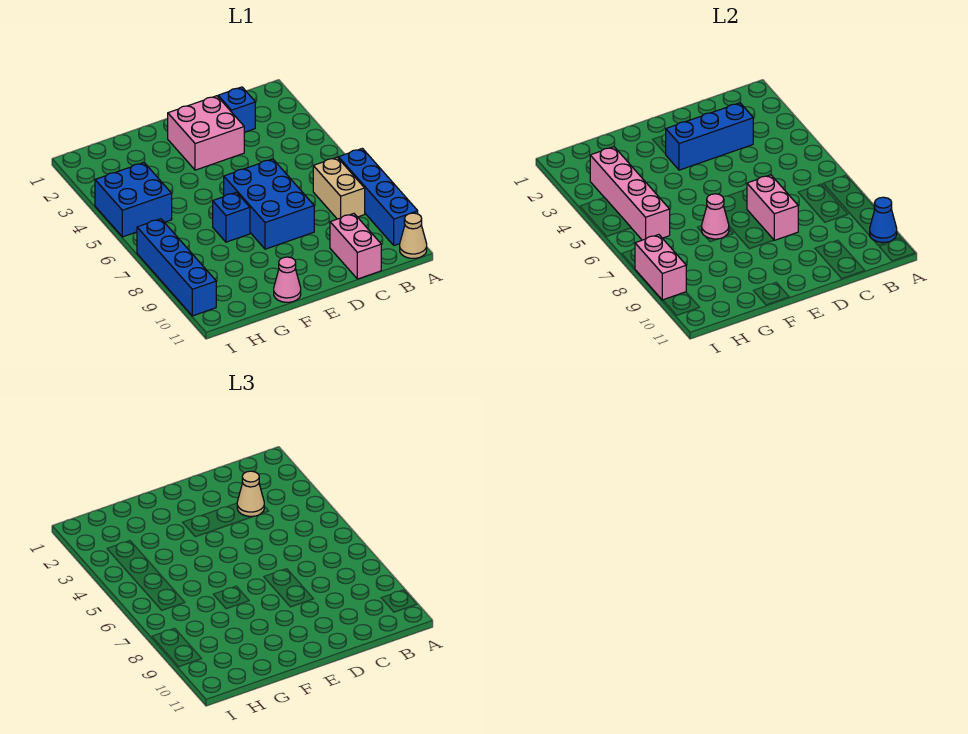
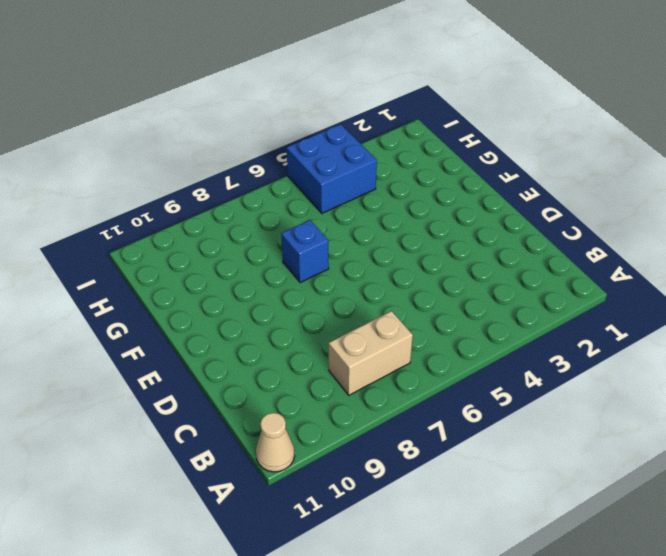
none -> blue 1x4 brick [339,148,418,246]
none -> blue 1x1 brick [218,87,255,132]
none -> pink 1x2 brick [330,214,381,279]

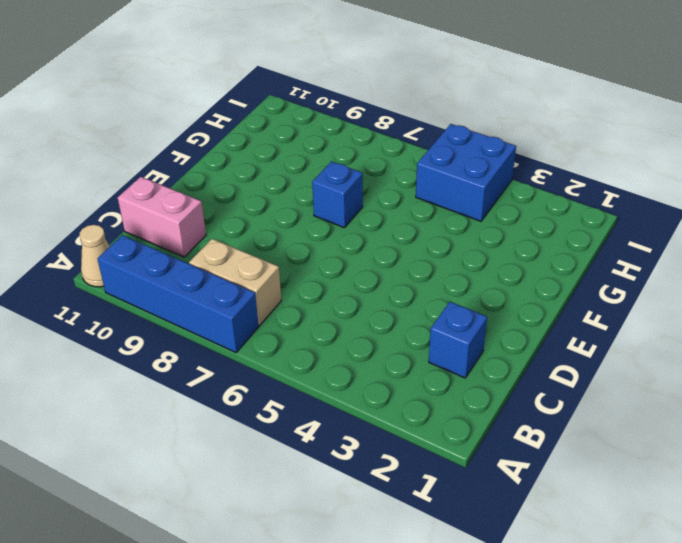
none -> pink 2x2 brick [168,96,244,170]
none -> blue 2x3 brick [224,159,314,249]
none -> pink 1x1 cone [274,257,301,302]

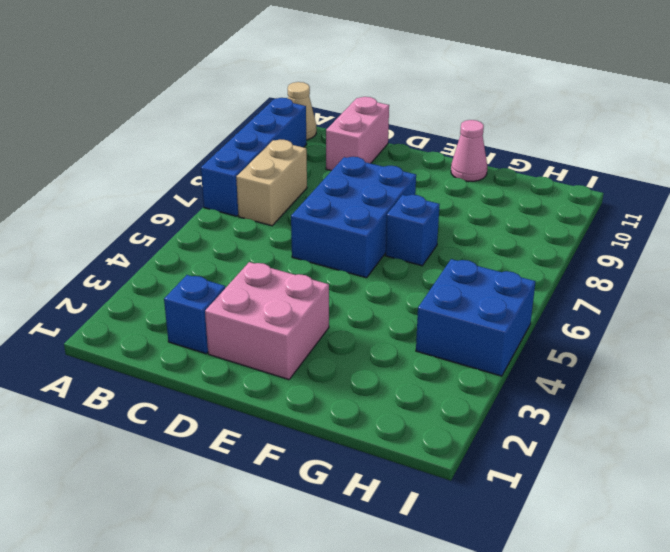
none -> blue 1x4 brick [137,219,216,316]
none -> blue 1x1 cone [870,197,897,243]
none -> blue 1x3 brick [666,103,753,170]

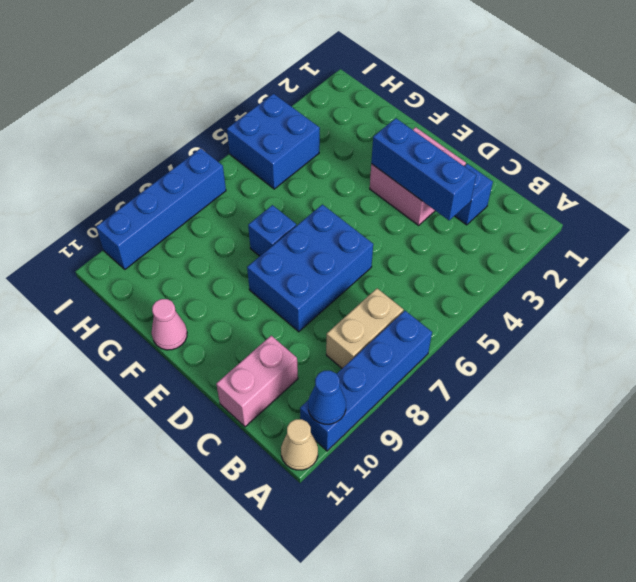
none -> pink 1x2 brick [747,175,798,240]
none -> pink 1x1 cone [702,194,729,239]
none -> pink 1x4 brick [590,147,670,240]

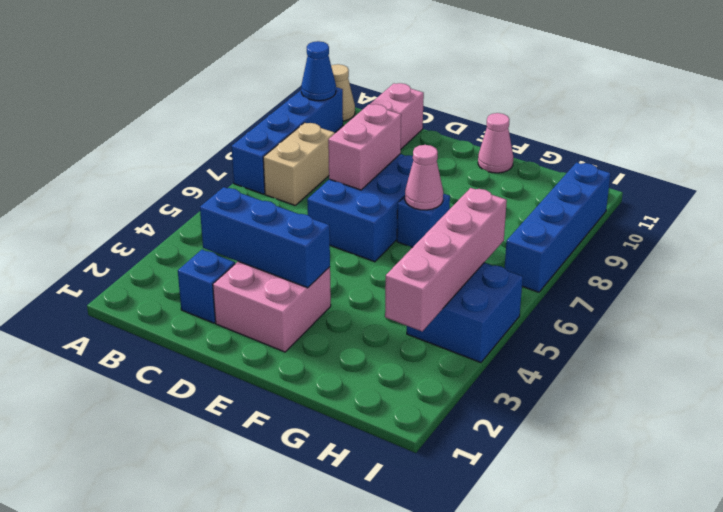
none -> pink 1x2 brick [635,235,686,300]
none -> tan 1x1 cone [237,471,264,516]

